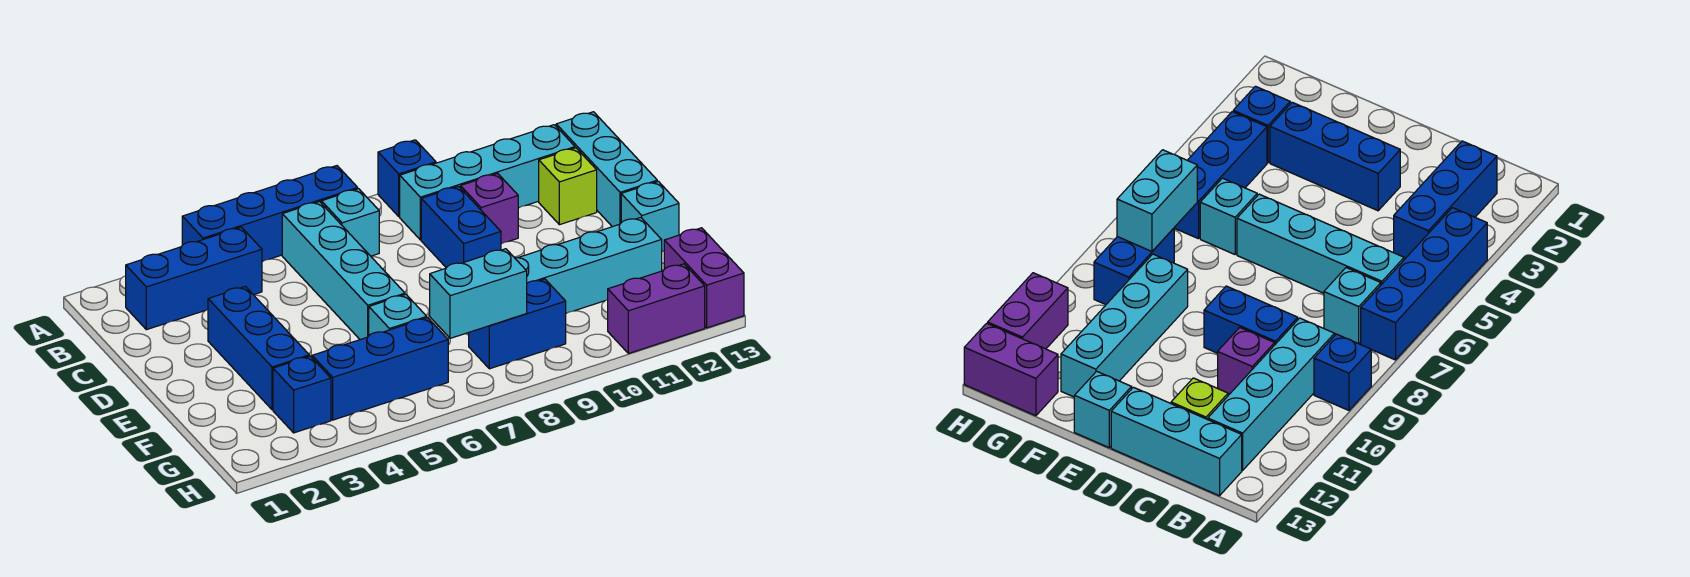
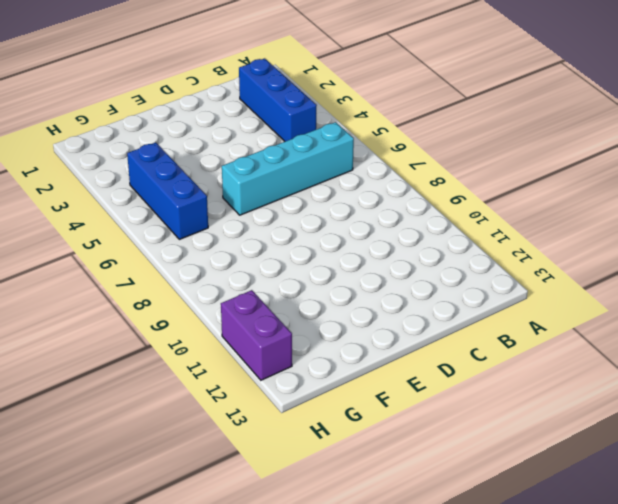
none -> blue 1x4 brick [182,166,358,261]
none -> blue 1x1 brick [378,140,436,217]
none -> cyan 1x1 brick [321,189,379,256]

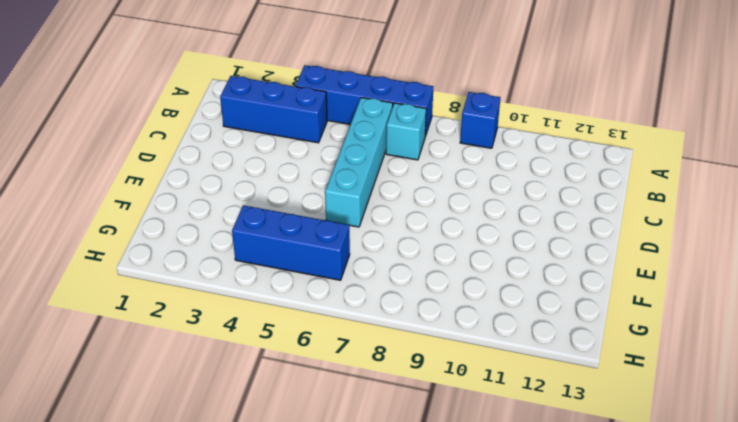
none -> cyan 1x4 brick [400,125,575,240]
none -> cyan 1x3 brick [556,112,657,227]
none -> blue 1x2 brick [421,186,501,268]

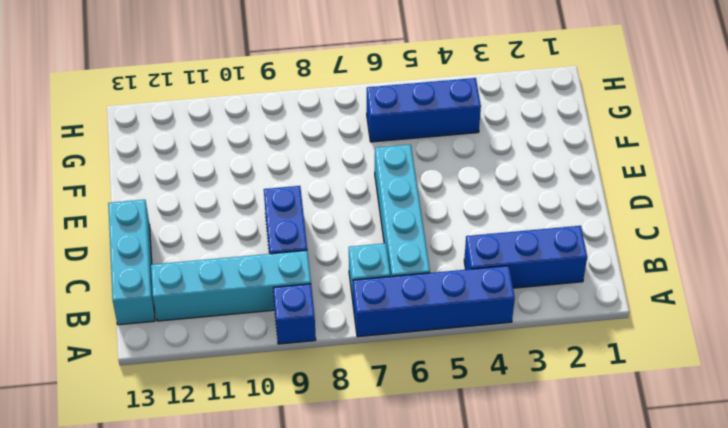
none -> purple 1x1 brick [461,173,518,244]
none -> lime 1x1 brick [539,148,597,225]
none -> blue 1x3 brick [208,286,309,410]

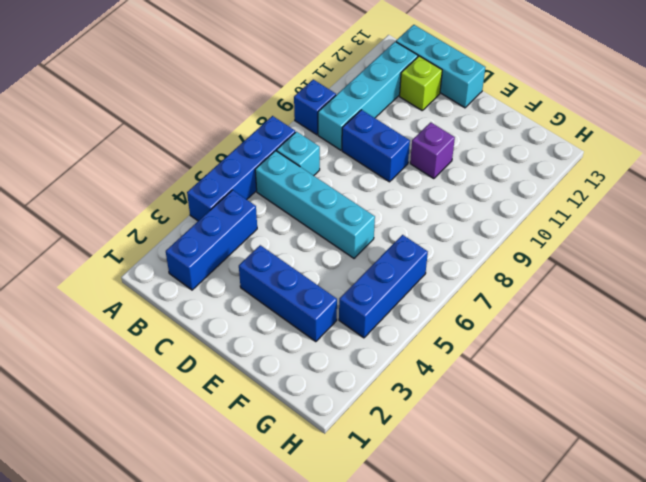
purple 1x1 brick [410,122,455,179] -> purple 1x1 brick moved to [461,173,518,244]
none -> cyan 1x1 brick [621,181,679,252]
none -> cyan 1x1 brick [369,294,427,335]
none -> cyan 1x4 brick [515,218,662,313]

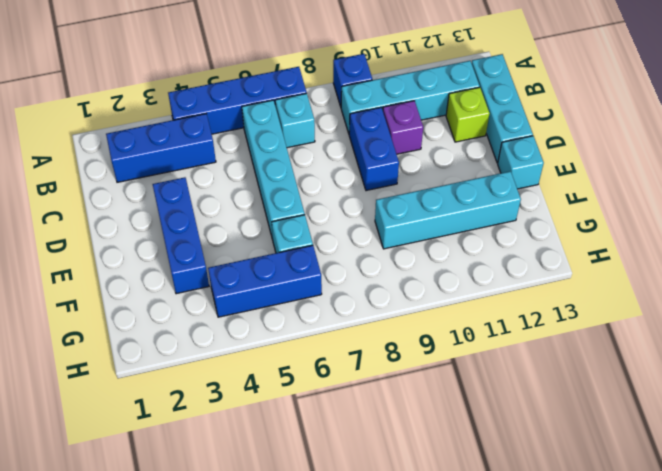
none -> blue 1x1 brick [273,356,331,433]
none -> blue 1x2 brick [469,279,566,369]
none -> purple 1x2 brick [664,228,744,328]

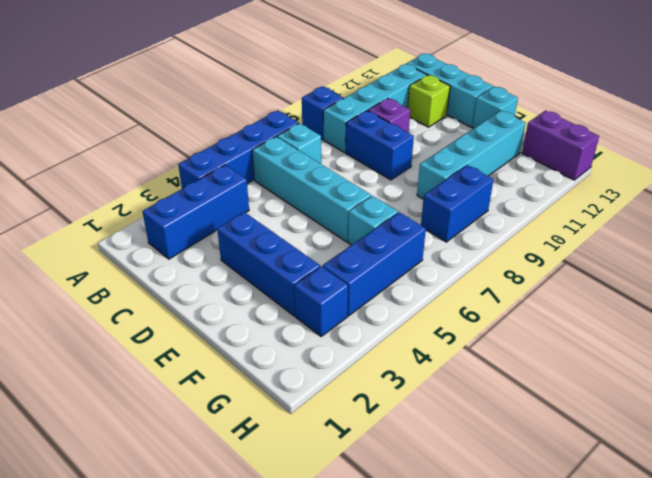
none -> purple 1x2 brick [608,264,705,354]
none -> cyan 1x2 brick [430,249,527,338]

